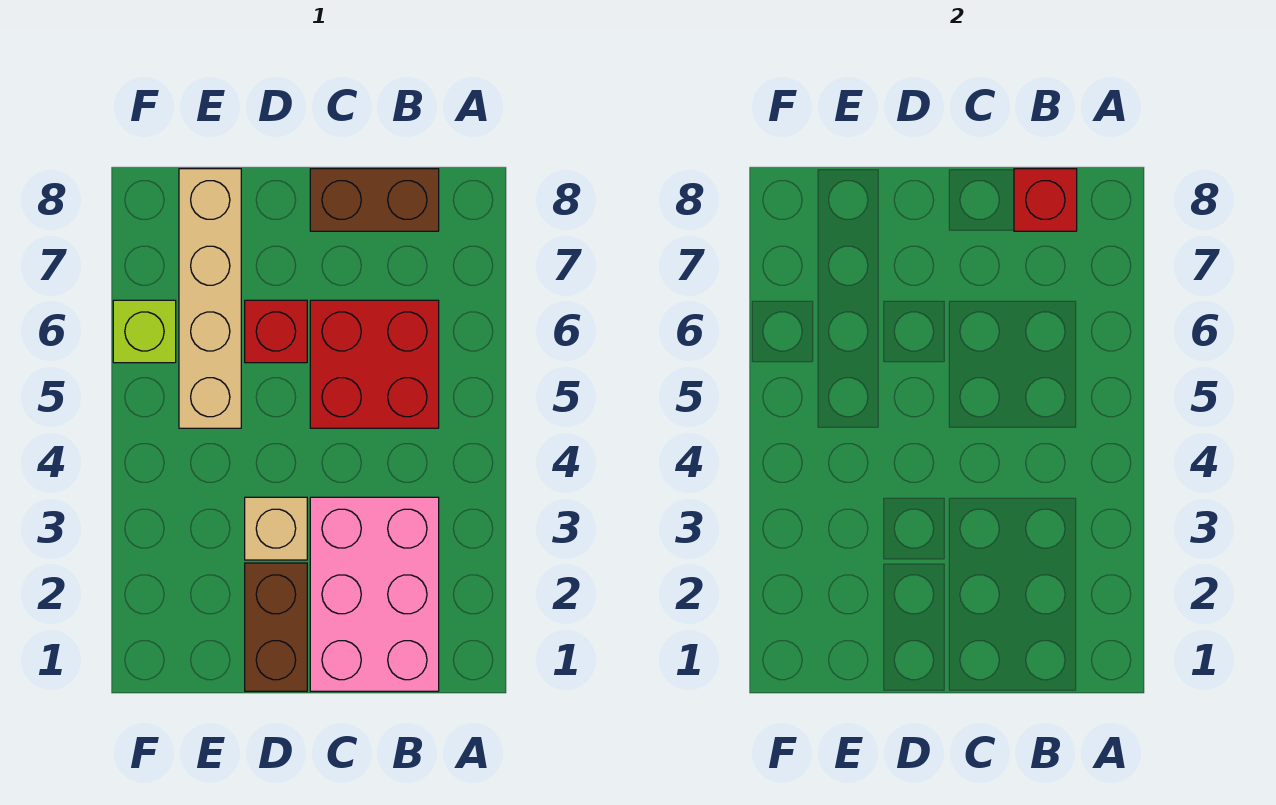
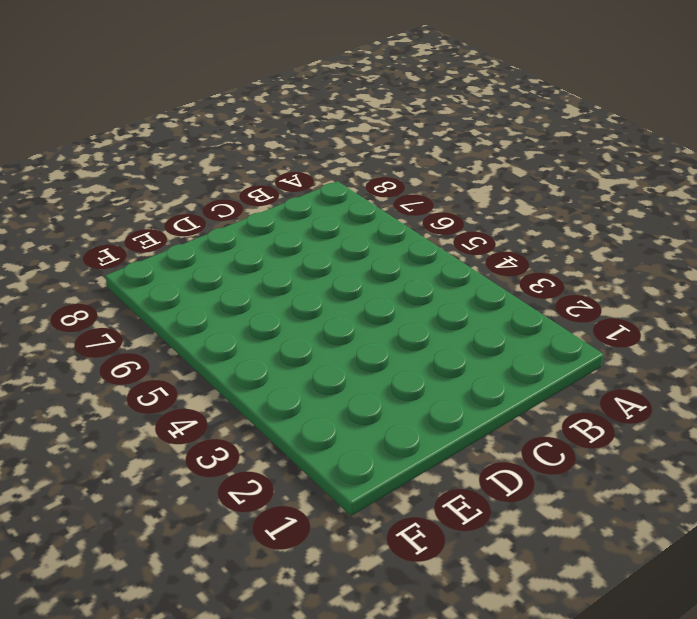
none -> pink 2x3 brick [310,497,439,691]
none -> red 2x2 brick [310,300,439,428]

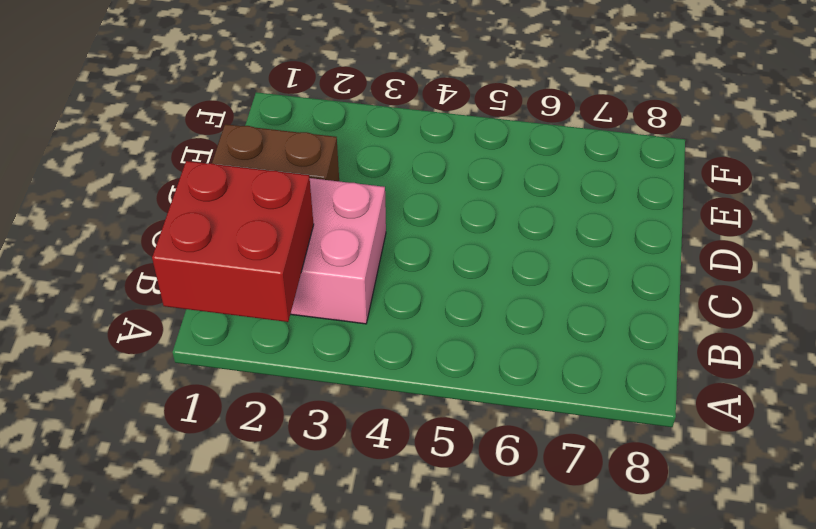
red 2x2 brick [152,161,314,322] -> red 2x2 brick moved to [310,300,439,428]
none -> brown 1x2 brick [310,169,439,231]
none -> tan 1x1 brick [245,497,307,560]

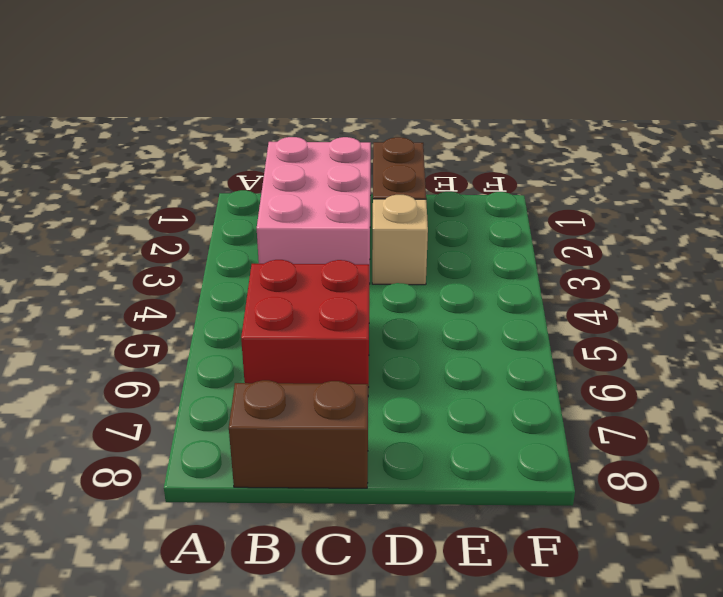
none -> red 1x1 brick [245,300,307,363]
none -> tan 1x4 brick [179,169,241,428]

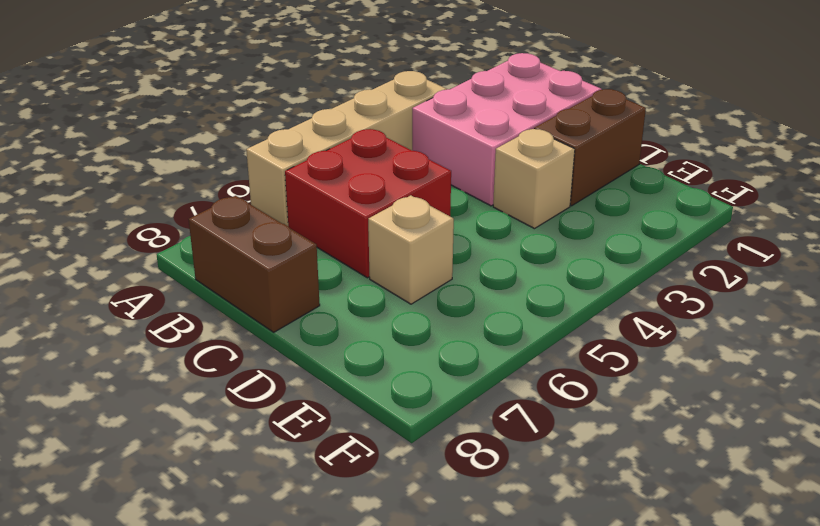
tan 1x4 brick [246,71,447,226] -> tan 1x4 brick moved to [179,169,241,428]
tan 1x1 brick [368,195,454,304] -> red 1x1 brick [245,300,307,363]
none -> lime 1x1 brick [113,300,176,363]
none -> red 1x1 brick [1014,169,1077,231]

